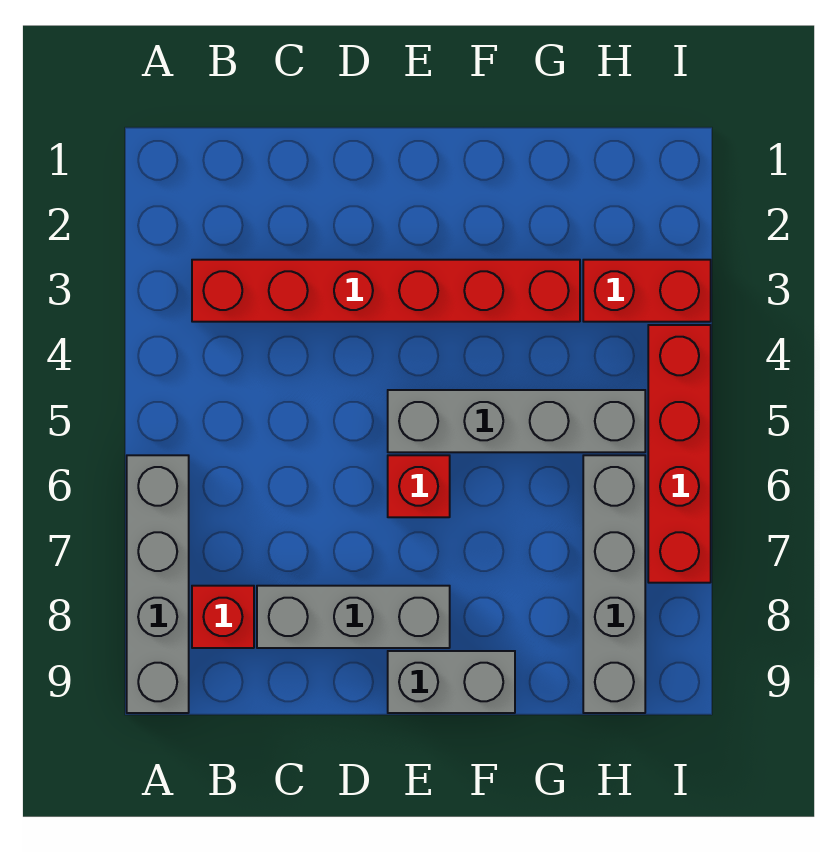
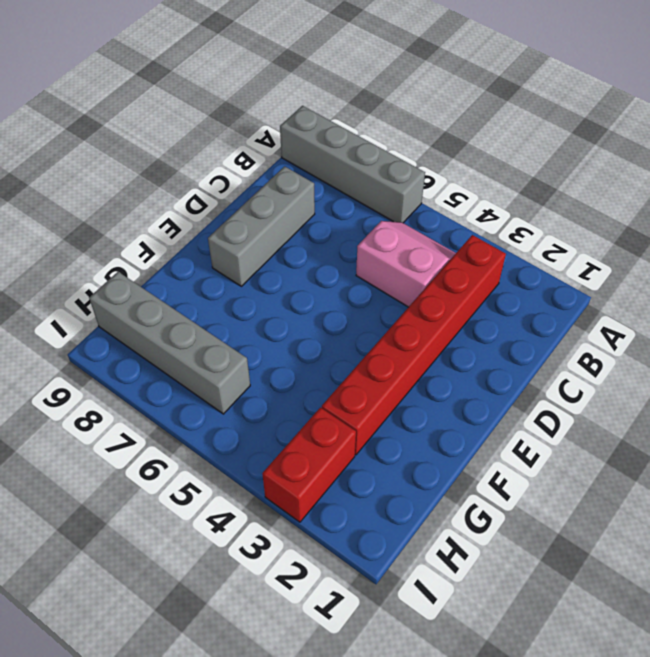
pink 2x2 slope [356,221,456,307] -> none
none -> red 1x1 brick [192,586,254,648]
none -> grey 1x4 brick [388,390,645,452]

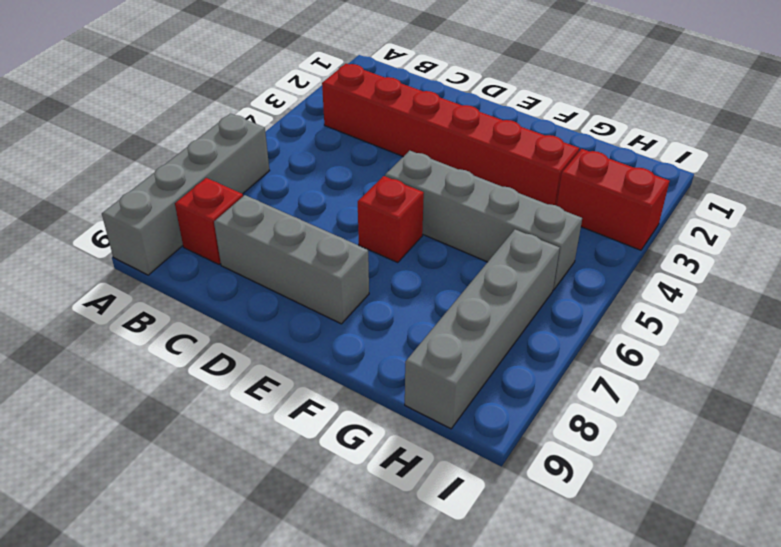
none -> grey 1x2 brick [388,651,515,713]
none -> red 1x4 brick [648,325,711,583]

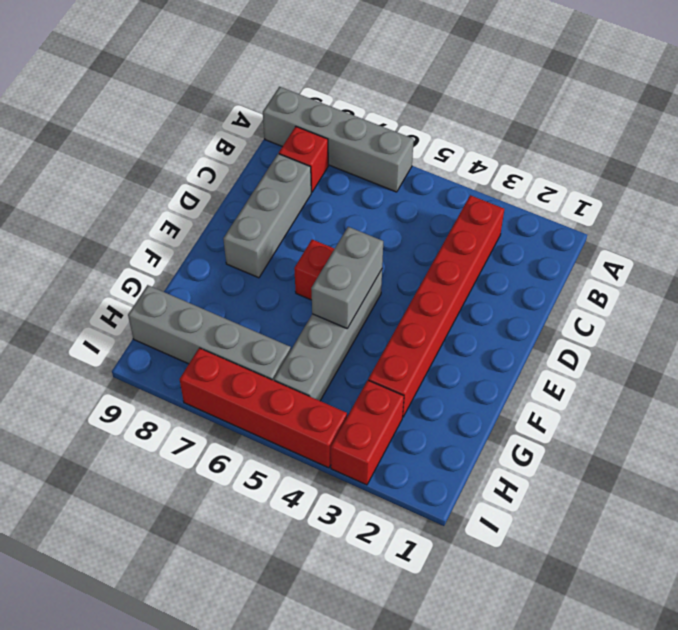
grey 1x2 brick [311,227,383,328] -> grey 1x2 brick moved to [388,651,515,713]

